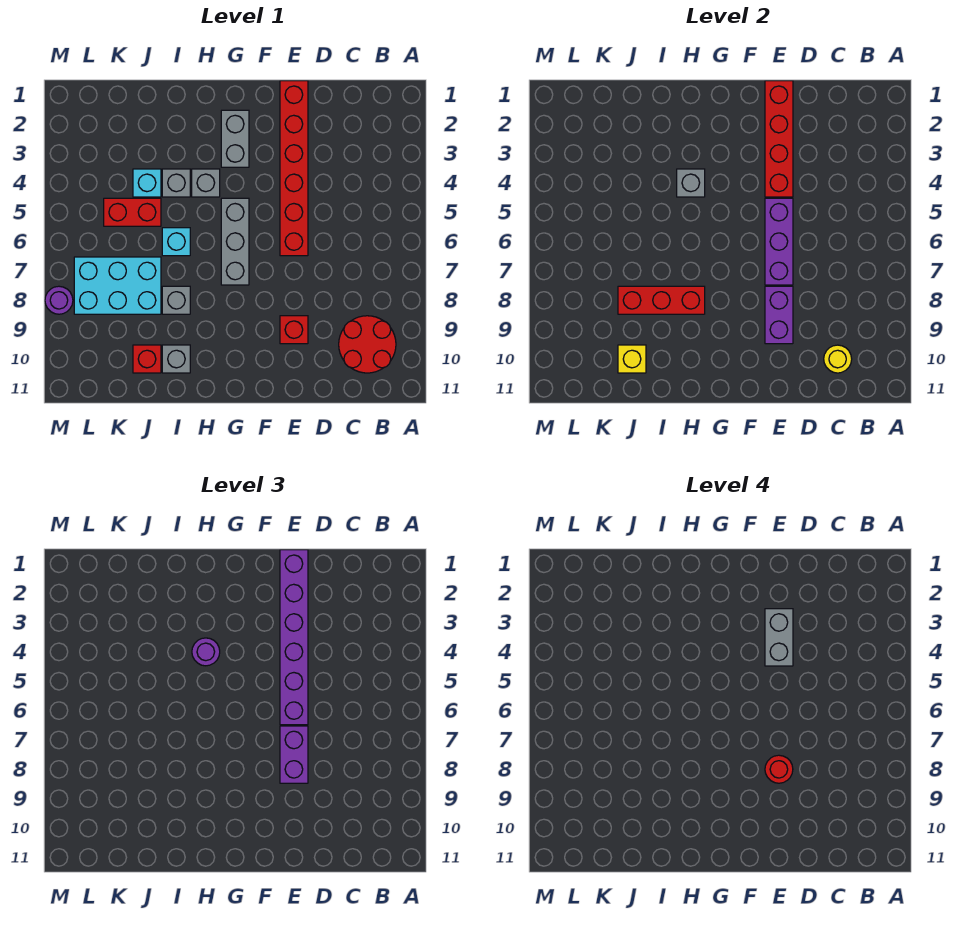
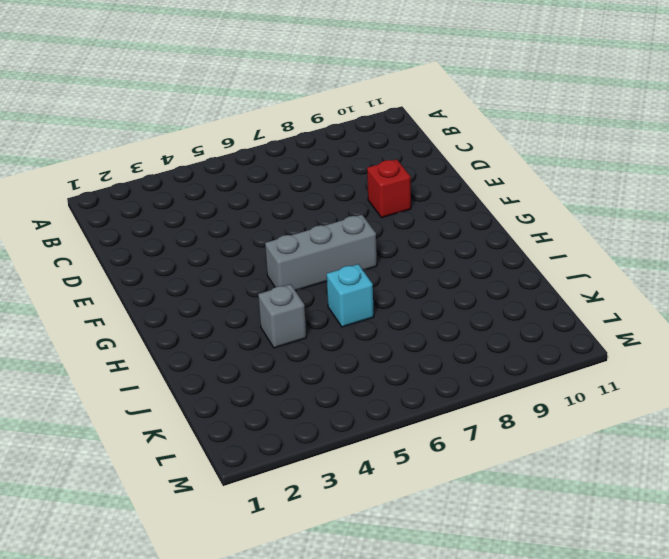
none -> red 2x2 round brick [339,316,396,373]
none -> red 1x6 brick [280,81,308,256]
none -> grey 1x2 brick [221,110,249,167]

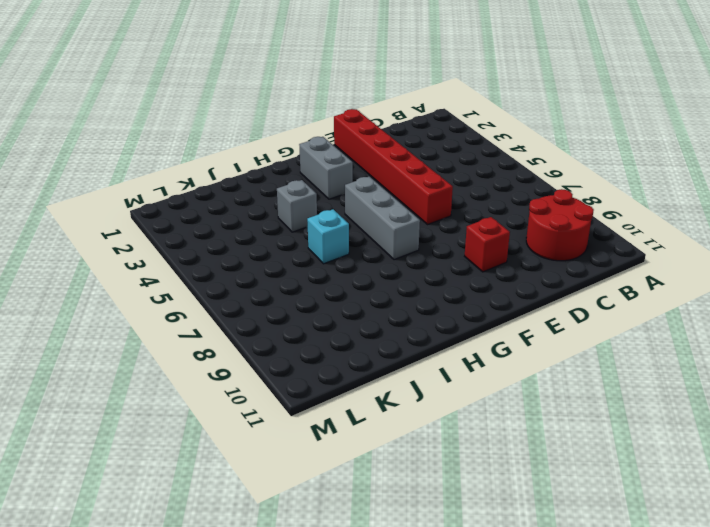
none -> grey 1x1 brick [192,169,220,197]
none -> grey 1x1 brick [162,286,190,314]
none -> grey 1x1 brick [162,345,190,373]

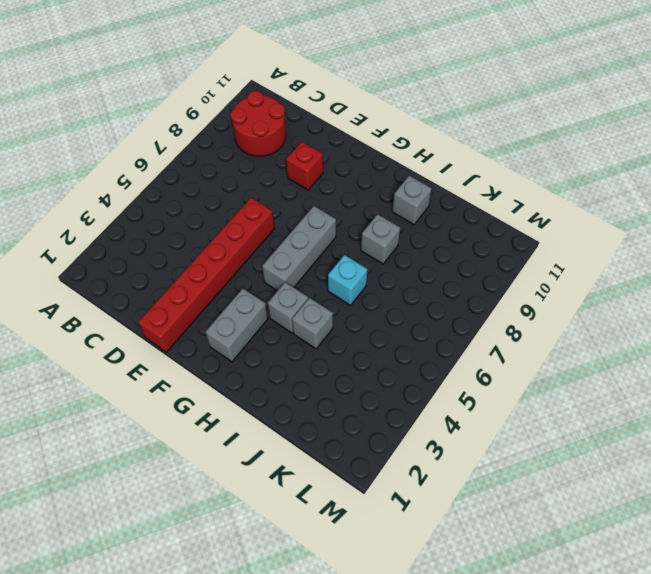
none -> cyan 1x1 brick [133,169,161,197]
none -> red 1x2 brick [104,198,161,226]
none -> cyan 2x3 brick [74,257,161,314]

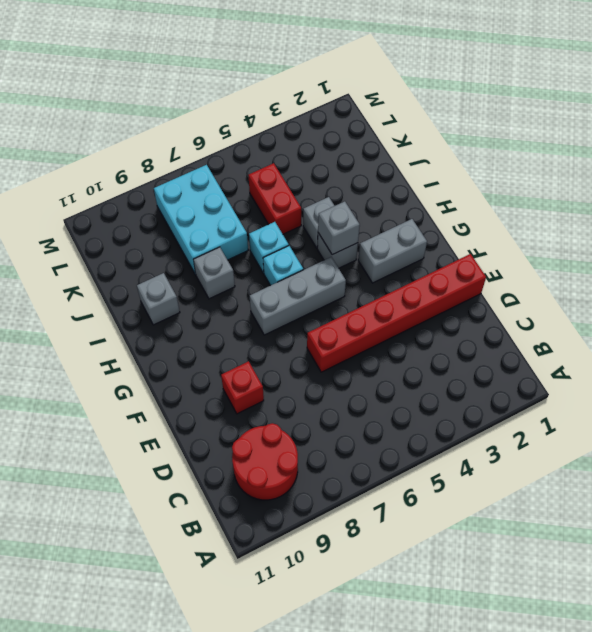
cyan 1x1 brick [263,246,303,286] -> cyan 1x1 brick moved to [133,169,161,197]
none -> red 1x1 brick [133,345,161,373]
none -> purple 1x1 round brick [45,286,73,314]
none -> yellow 1x1 round brick [824,345,852,373]

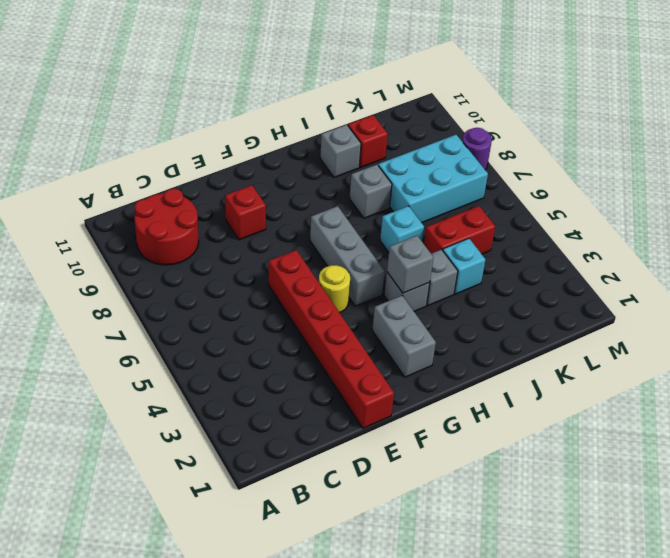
yellow 1x1 round brick [319,265,350,313] -> yellow 1x1 round brick moved to [824,345,852,373]
none -> red 1x4 brick [765,81,793,197]
none -> purple 1x3 brick [765,198,793,285]
none -> purple 1x2 brick [765,286,793,344]

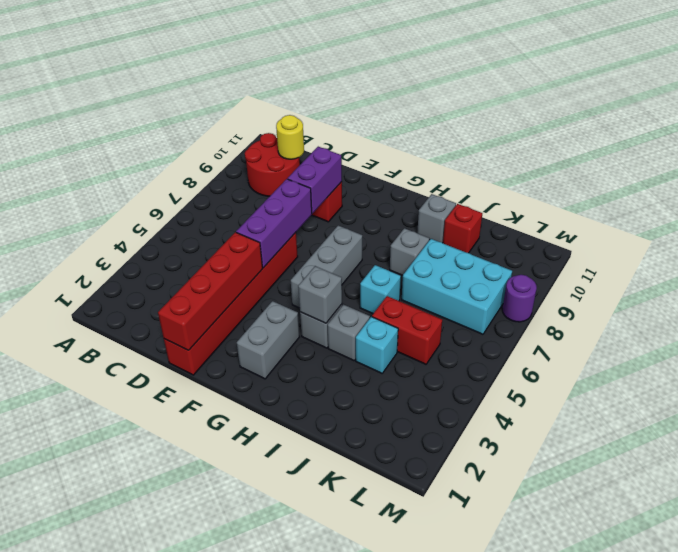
none -> red 1x3 brick [618,286,705,314]
none -> yellow 1x1 brick [618,345,646,373]
none -> purple 1x6 brick [280,550,308,725]

